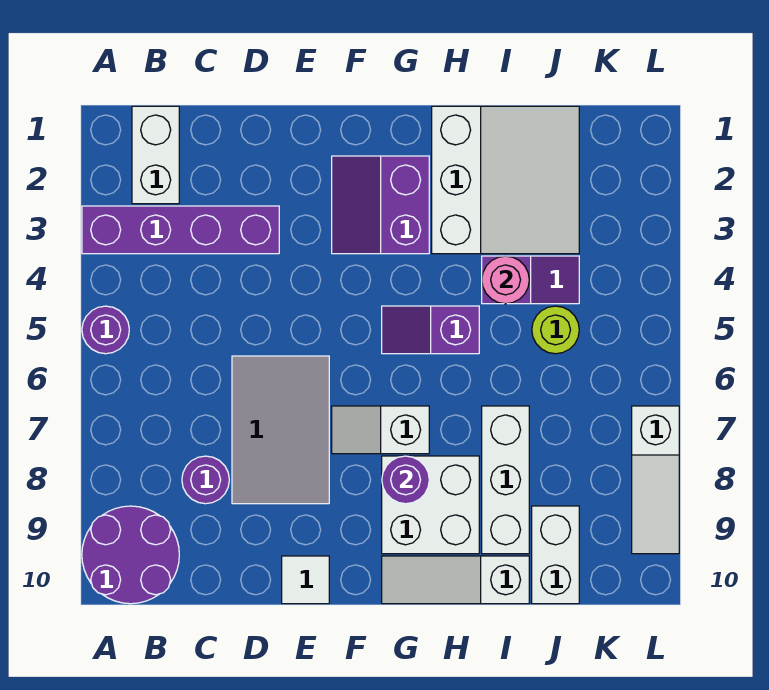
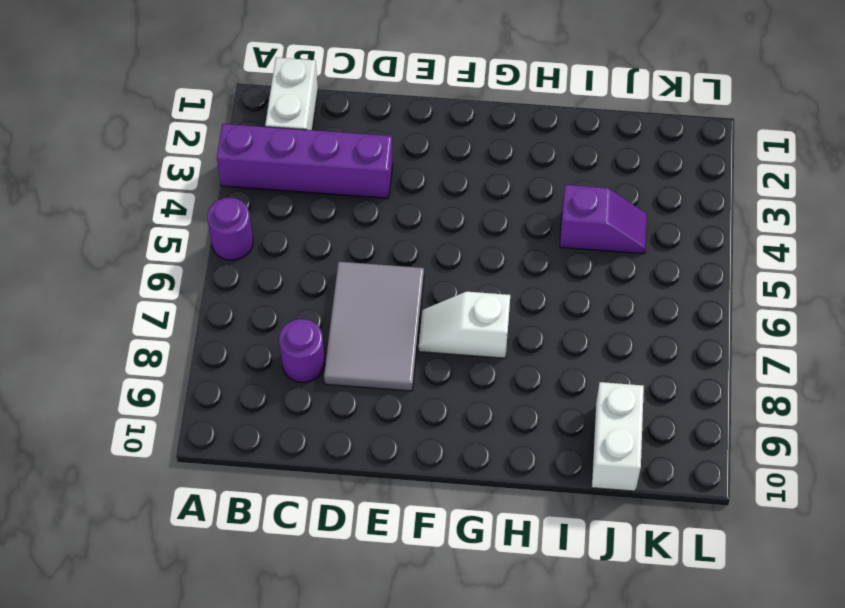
none -> purple 2x2 round brick [82,506,179,604]
none -> white 1x1 tile [282,556,329,604]
none -> purple 2x2 slope [332,156,429,254]

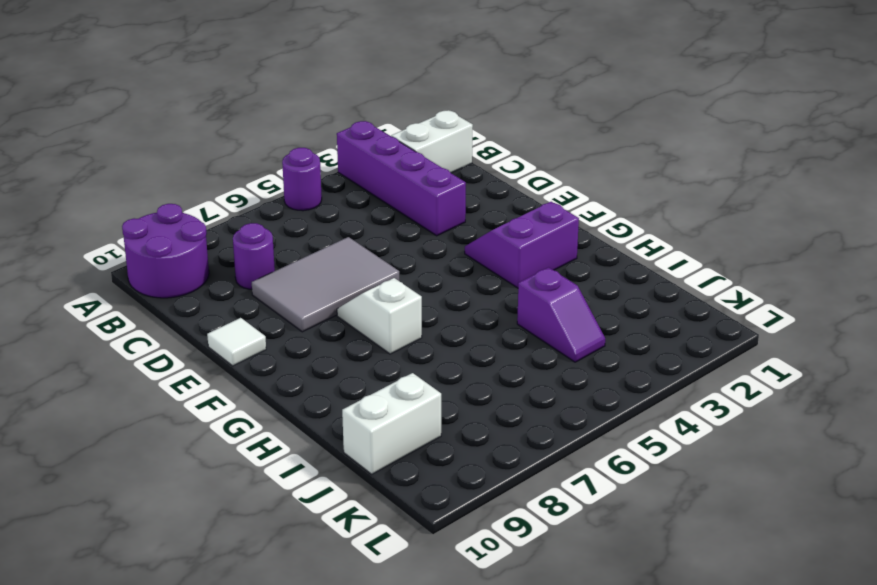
none -> purple 1x2 slope [382,306,479,354]
none -> white 2x2 brick [382,456,479,554]
none -> white 1x3 slope [382,556,529,604]

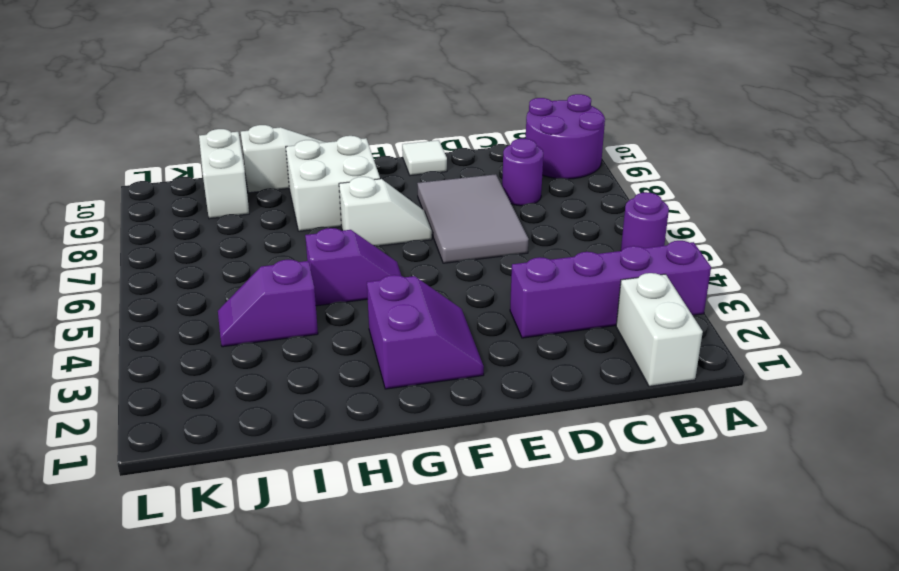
none -> white 3x3 slope [432,106,579,254]
none -> white 1x3 brick [482,406,529,554]
none -> lime 1x1 round brick [532,306,579,354]

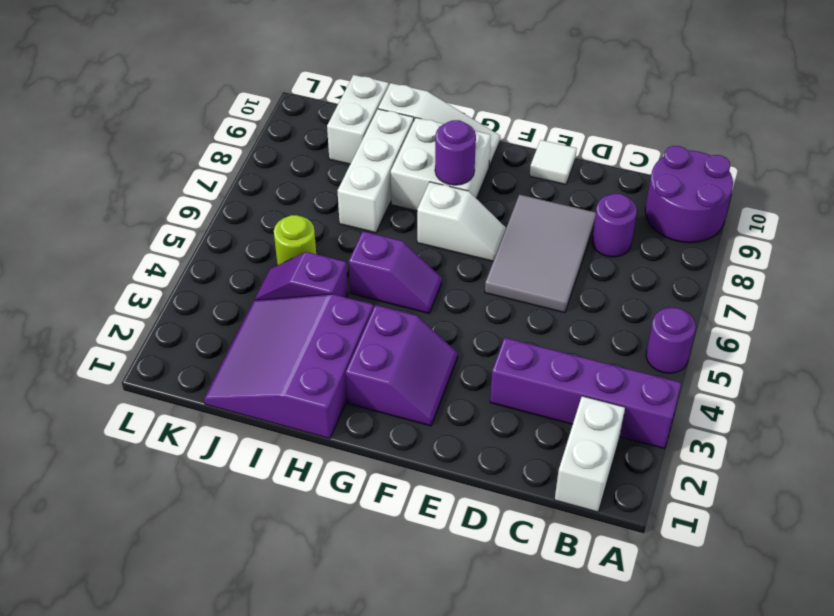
purple 3x3 slope [204,294,373,439] -> white 3x3 slope [432,106,579,254]
none -> white 1x3 slope [632,406,679,554]
none -> pink 1x1 round brick [482,256,529,304]

